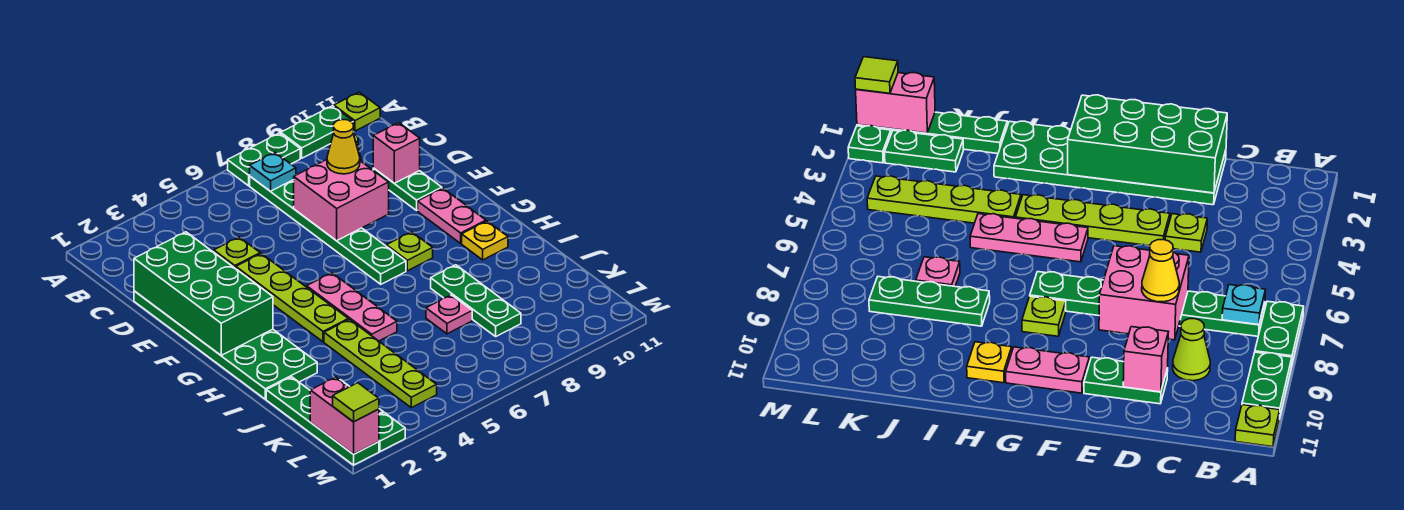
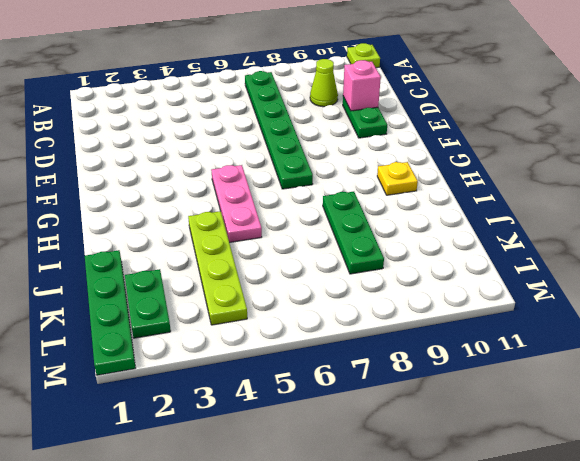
none -> green 1x2 plate [228,133,300,186]
none -> green 1x2 plate [281,106,354,158]
none -> green 2x6 plate [134,291,317,399]

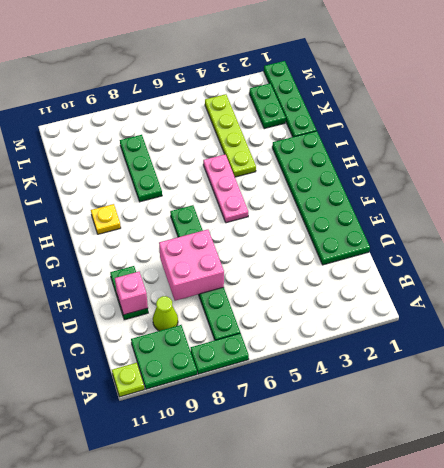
green 2x2 plate [131,325,197,389] -> green 1x2 plate [281,106,354,158]
none -> lime 1x1 plate [214,237,260,269]
none -> lime 1x4 plate [236,254,348,342]
none -> pink 1x2 plate [418,188,486,243]

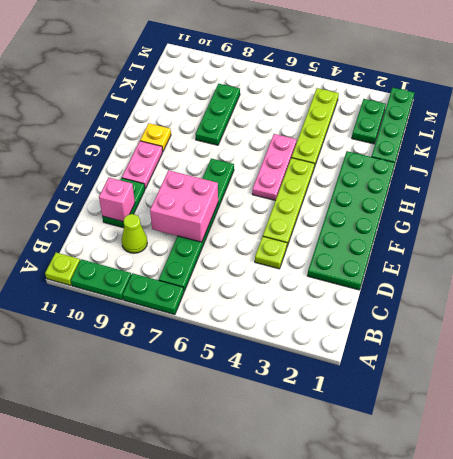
none -> lime 1x1 plate [386,232,433,271]
none -> pink 1x1 plate [426,295,472,334]
none -> green 1x1 plate [379,413,405,451]

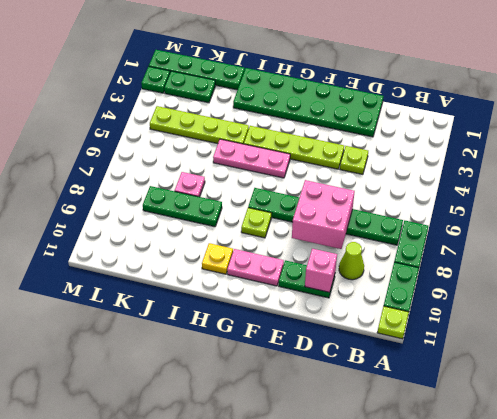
none -> cyan 1x1 plate [250,152,296,191]
none -> green 2x4 brick [134,232,273,355]
none -> pink 1x2 brick [310,377,379,454]

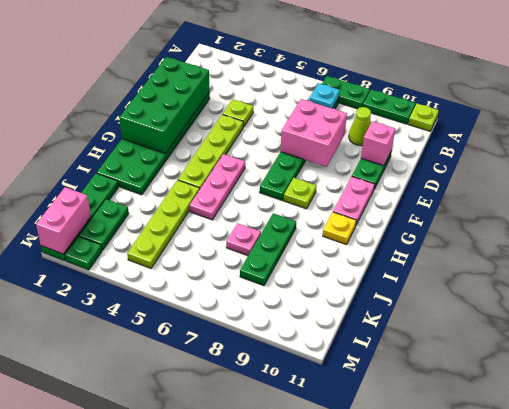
none -> yellow 1x1 cone [327,120,360,174]
none -> lime 1x1 tile [333,383,379,422]

